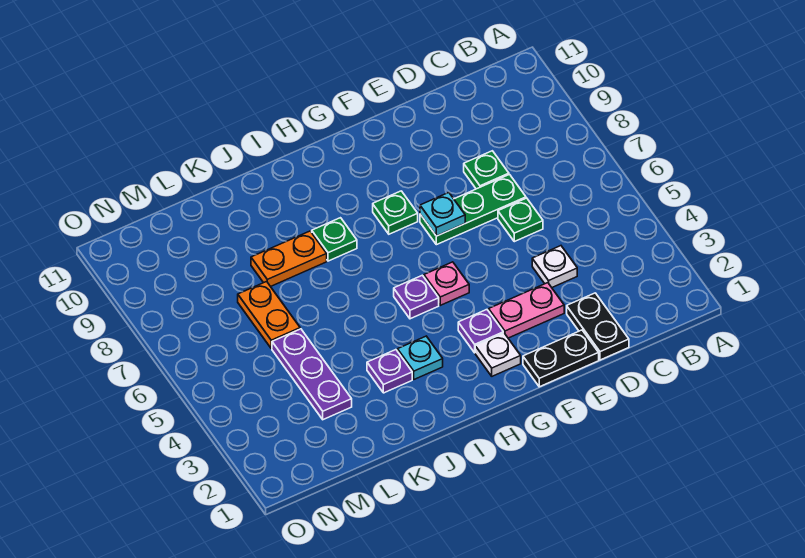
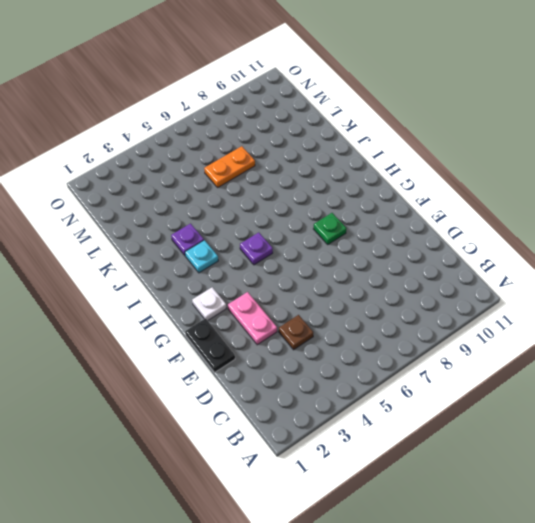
brown 1x1 plate [279,315,313,350] -> white 1x1 plate [532,246,577,287]
none -> black 1x2 plate [567,293,629,360]
none -> green 1x1 plate [498,198,543,242]
none -> green 1x3 plate [420,175,526,245]

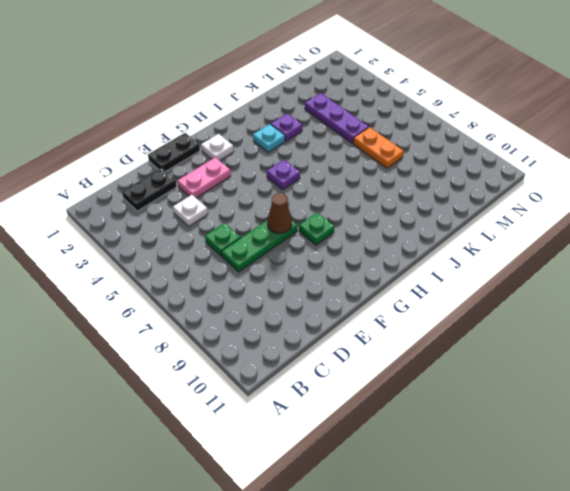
black 1x2 plate [122,168,177,211] -> black 1x2 plate turned to [567,293,629,360]
brown 1x1 cone [267,193,292,233] -> cyan 1x1 plate [420,193,465,236]
none -> green 1x1 plate [464,151,509,189]
none -> purple 1x1 plate [458,310,503,353]
none -> pink 1x1 plate [424,262,469,305]

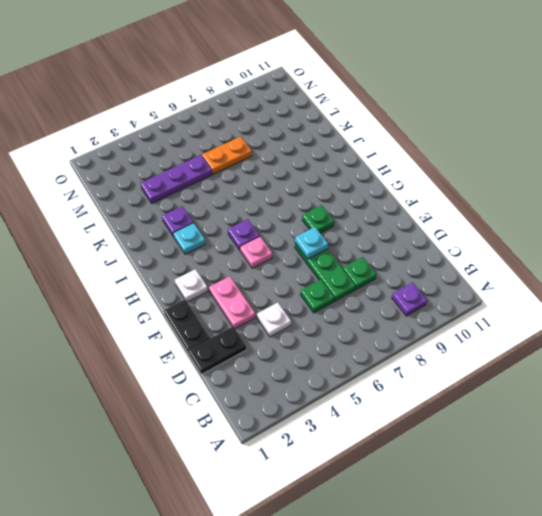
purple 1x1 plate [392,282,427,316] -> purple 1x1 plate moved to [458,310,503,353]
none -> green 1x1 plate [312,218,357,261]
none -> orange 1x2 plate [251,231,327,287]

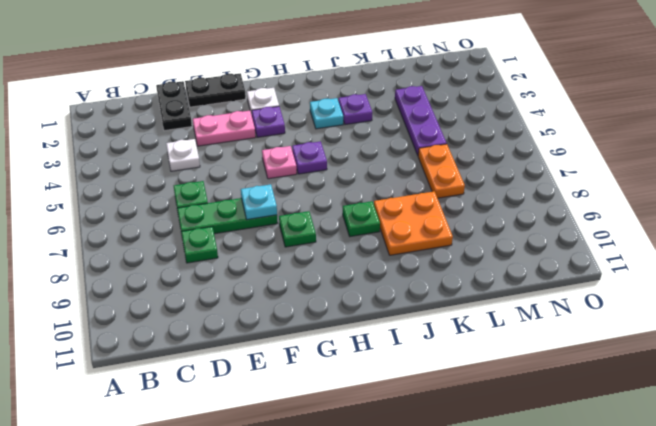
orange 2x2 plate [374,191,453,255] -> orange 1x2 plate [251,231,327,287]

